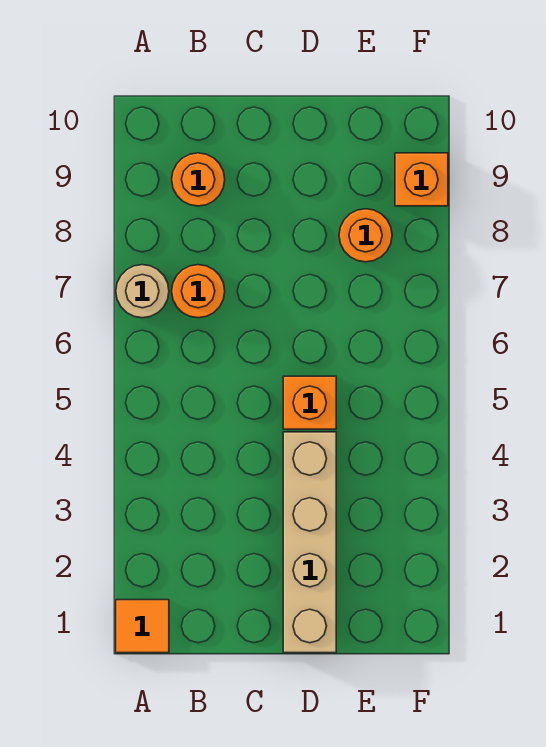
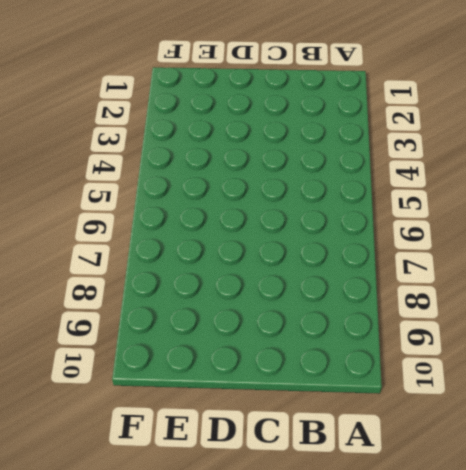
none -> orange 1x1 tile [116,600,169,653]
none -> tan 1x1 round brick [116,265,169,318]

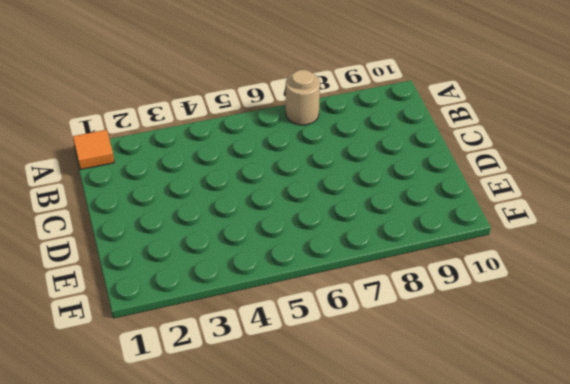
none -> orange 1x1 round brick [172,265,225,318]
none -> orange 1x1 round brick [172,153,225,206]

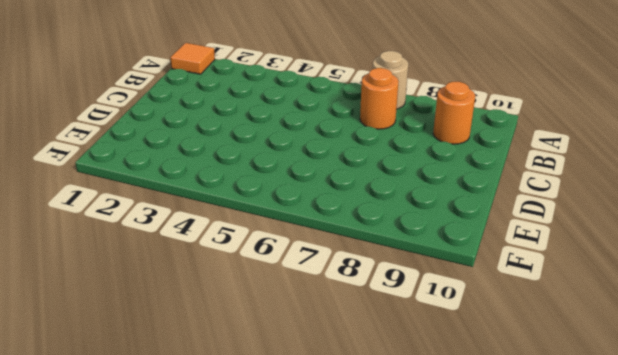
none -> tan 1x4 brick [283,432,336,653]
none -> orange 1x1 brick [283,376,336,429]

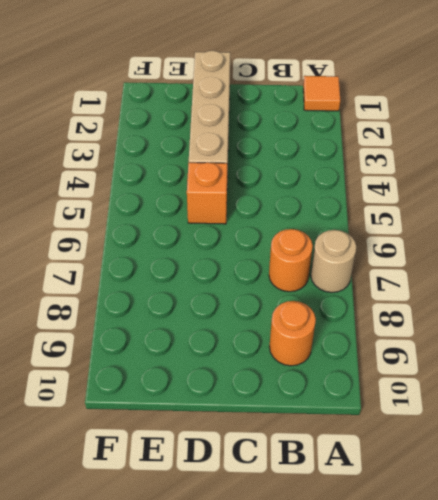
none -> orange 1x1 round brick [339,209,392,262]
none -> orange 1x1 brick [395,153,448,206]

